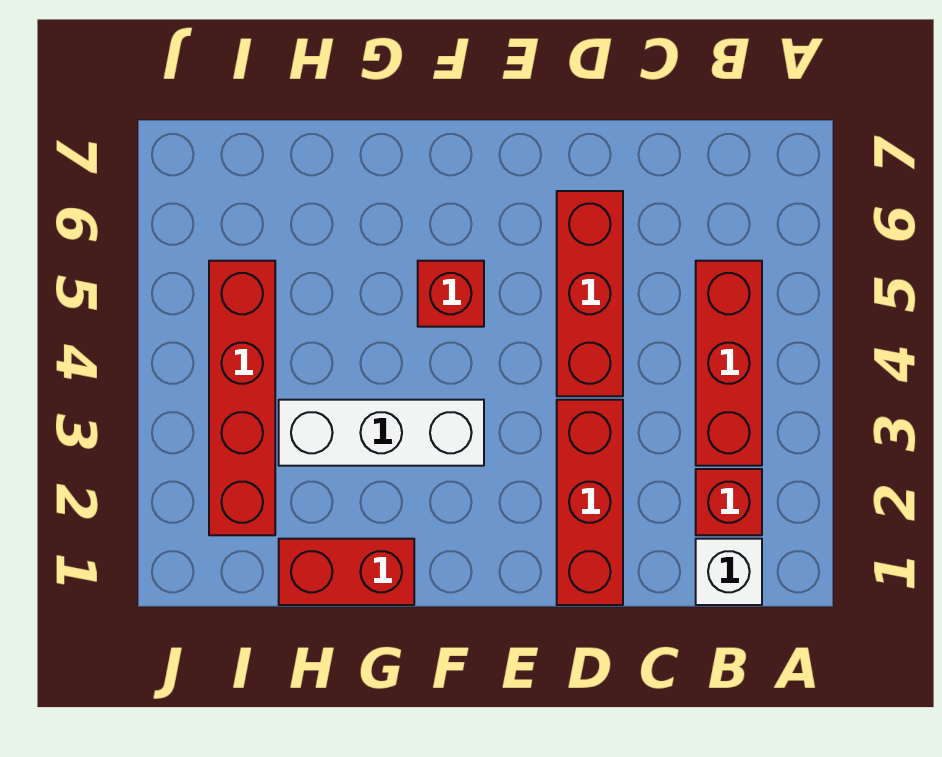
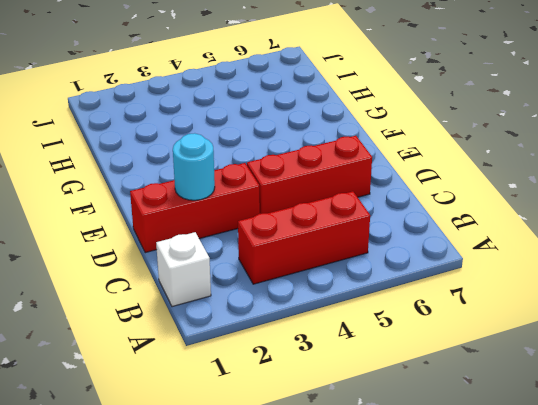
cyan 1x1 round brick [173,133,215,200] -> none
none -> red 1x1 brick [696,469,762,535]
none -> white 1x3 brick [279,400,484,466]

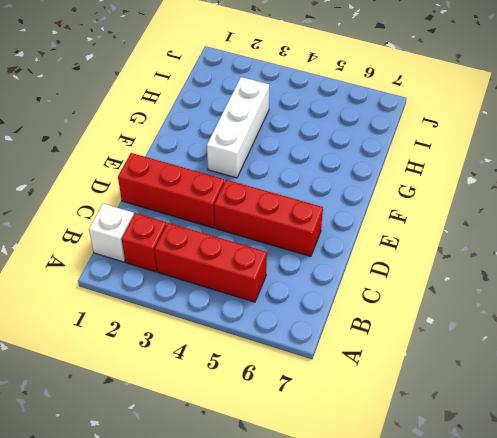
none -> red 1x1 brick [418,261,484,327]
none -> red 1x2 brick [279,539,414,605]

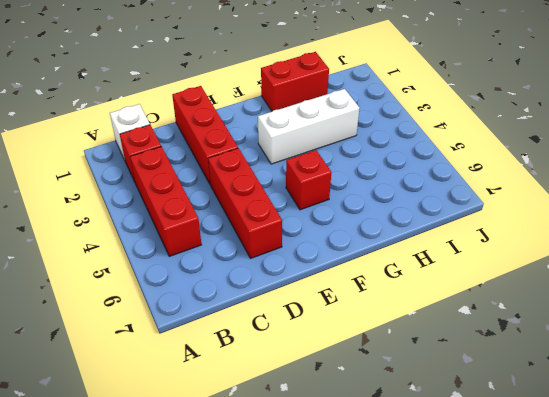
none -> red 1x4 brick [209,261,275,535]

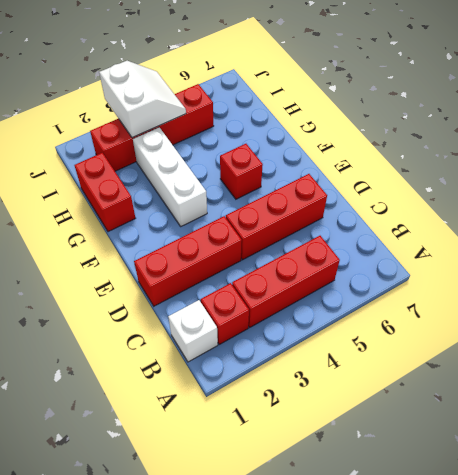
white 2x2 slope [99,61,186,138] -> none

